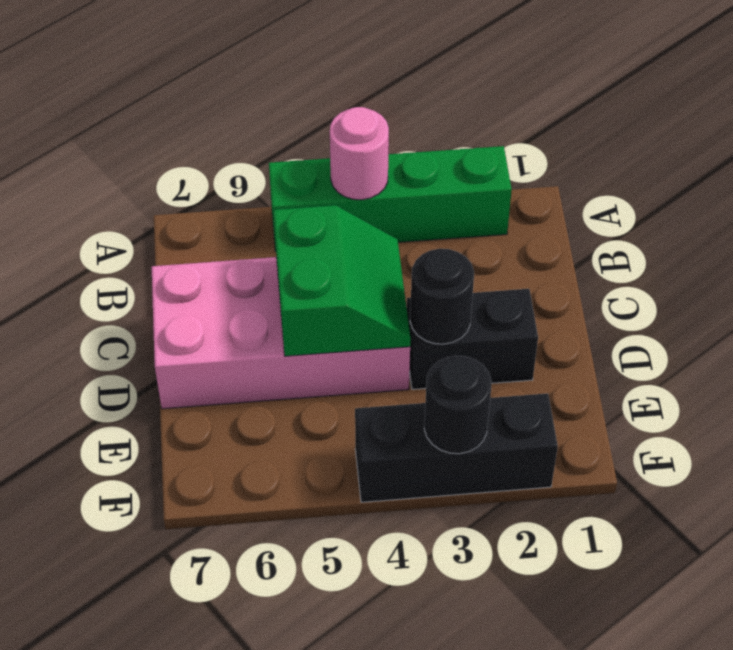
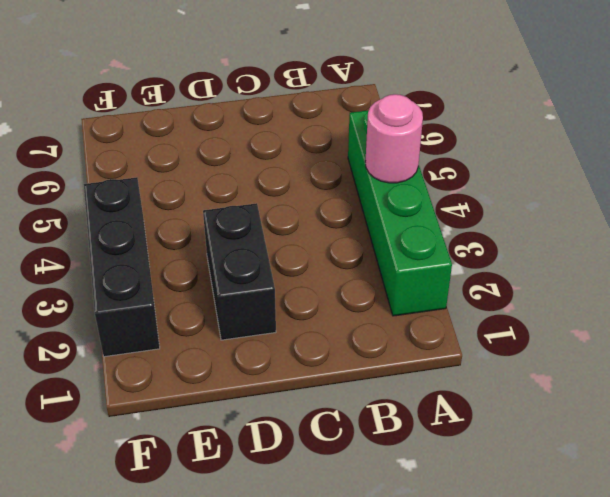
none -> pink 2x4 brick [152,257,410,409]
none -> green 2x2 slope [273,205,411,356]

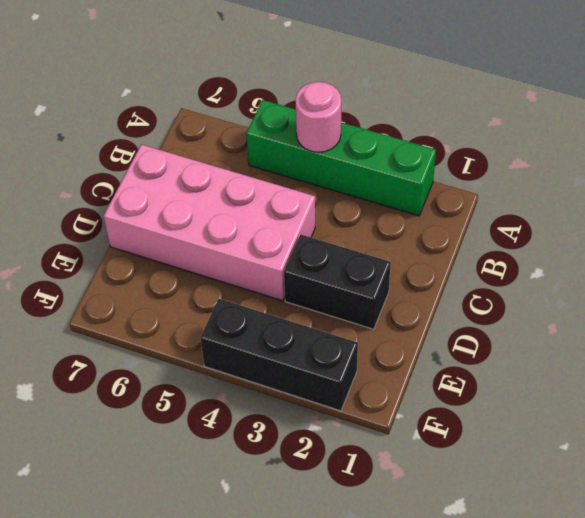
none -> green 2x2 slope [273,205,411,356]
none -> black 1x1 round brick [410,249,474,344]

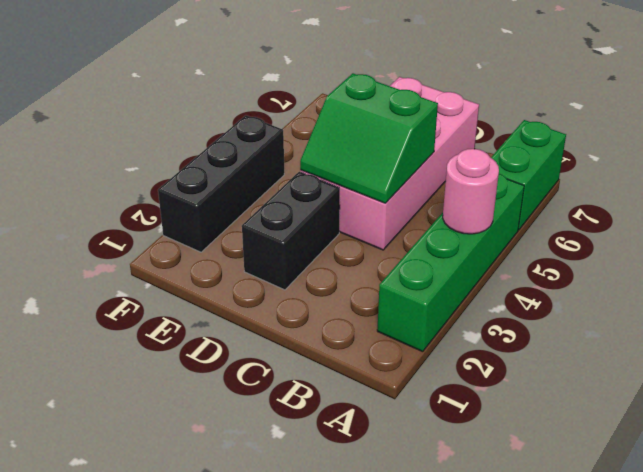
green 1x2 brick [491,120,566,230] -> none
none -> black 1x1 round brick [410,249,474,344]
none -> black 1x1 round brick [424,356,491,454]

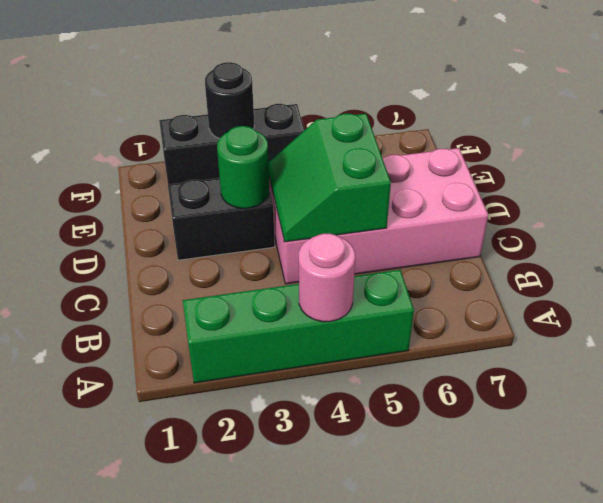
green 1x1 round brick [217,126,269,208] -> black 1x1 round brick [410,249,474,344]

